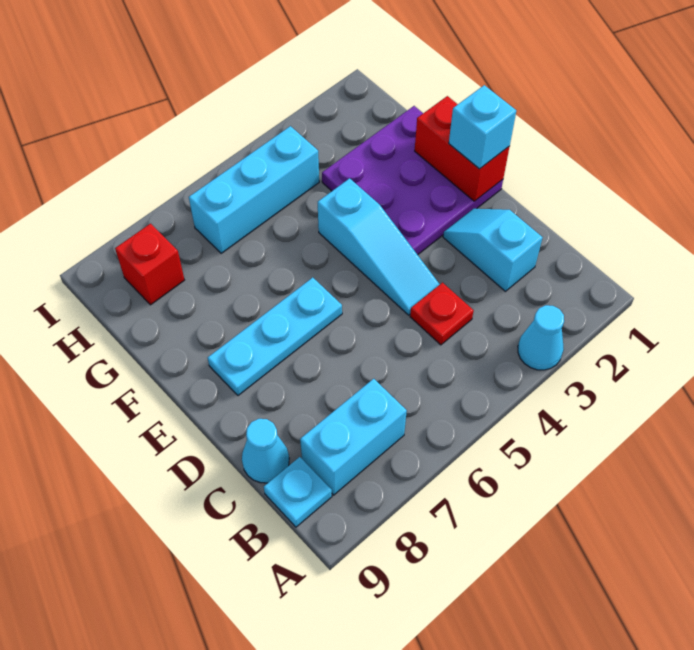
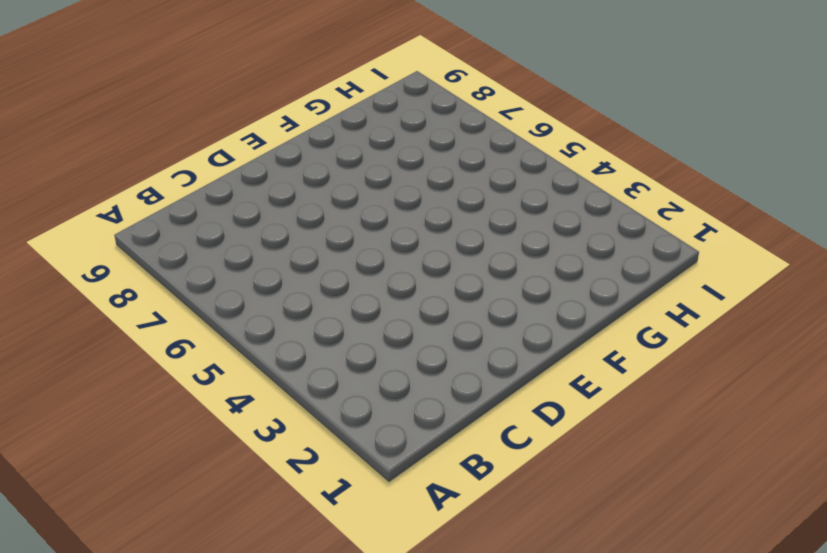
none -> cyan 1x1 cone [518,305,564,370]
none -> cyan 1x2 brick [300,379,407,495]
none -> cyan 1x1 plate [264,457,332,527]

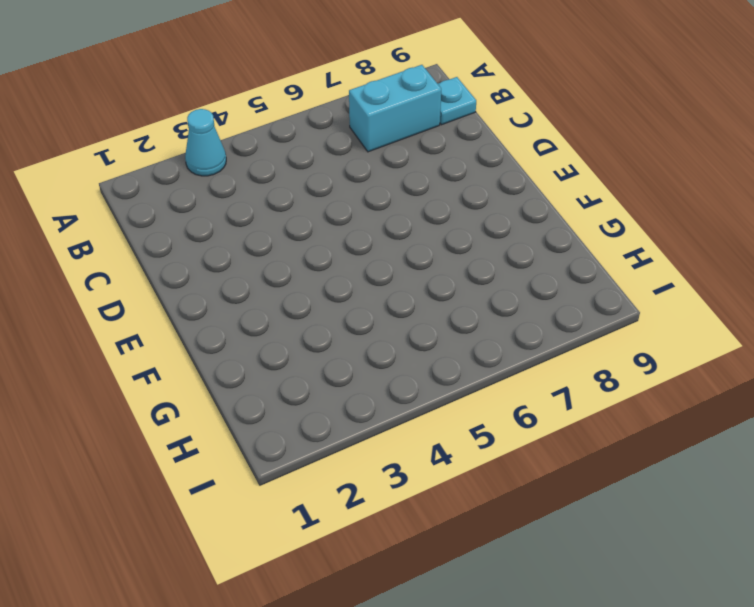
none -> cyan 1x2 slope [443,209,543,291]
none -> red 1x1 plate [410,283,474,345]
none -> cyan 1x1 cone [242,419,289,483]

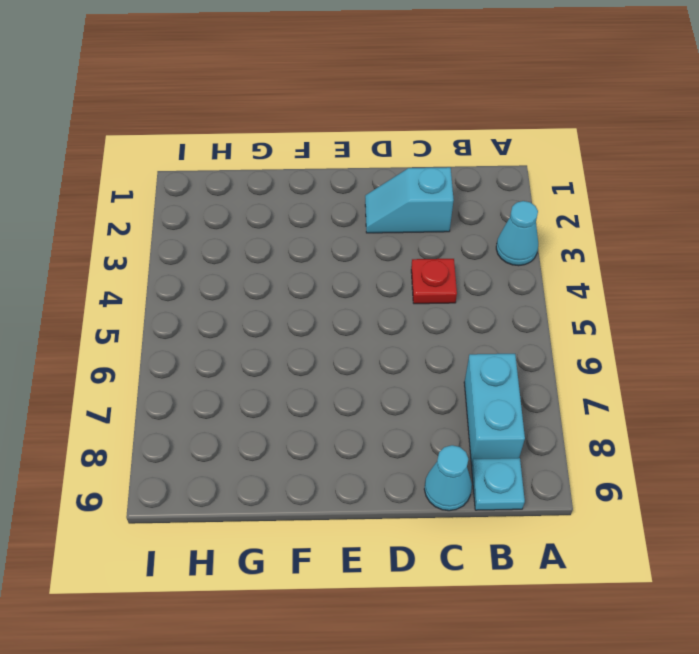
none -> cyan 1x3 slope [318,178,440,315]
none -> purple 3x3 plate [322,106,503,255]
none -> cyan 1x3 plate [208,278,342,395]

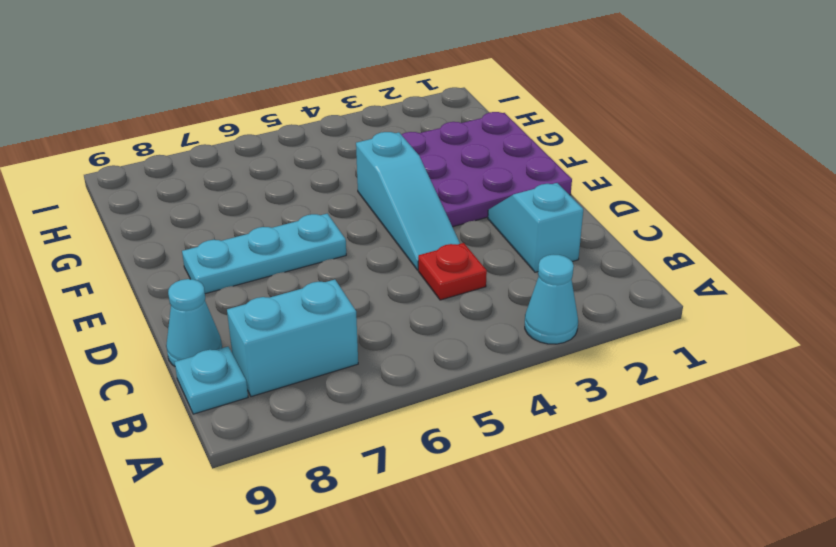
none -> cyan 1x3 brick [189,126,319,253]
none -> red 1x1 brick [115,224,184,305]
none -> red 1x2 brick [415,96,510,201]

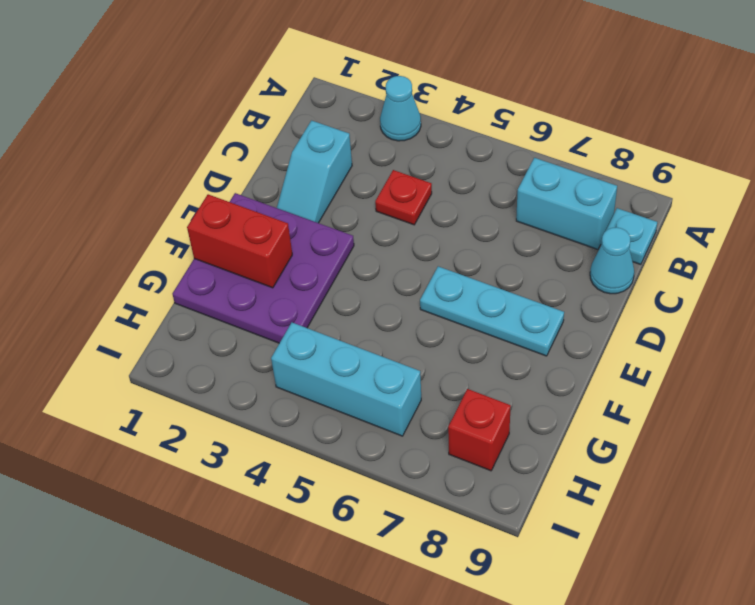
red 1x2 brick [187,194,292,288] -> red 1x2 brick turned to [415,96,510,201]
none -> cyan 1x3 slope [318,178,440,315]
none -> cyan 1x1 brick [449,85,516,169]

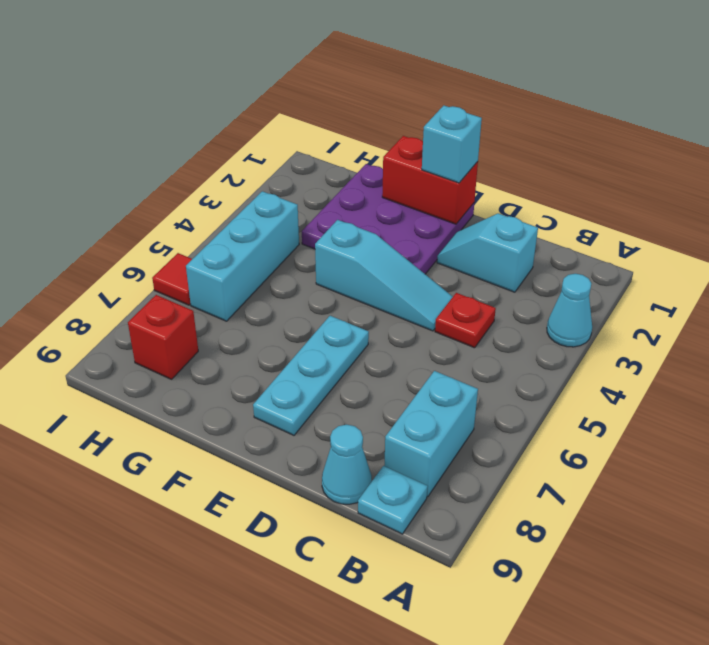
red 1x1 tile [152,253,192,305] -> none

